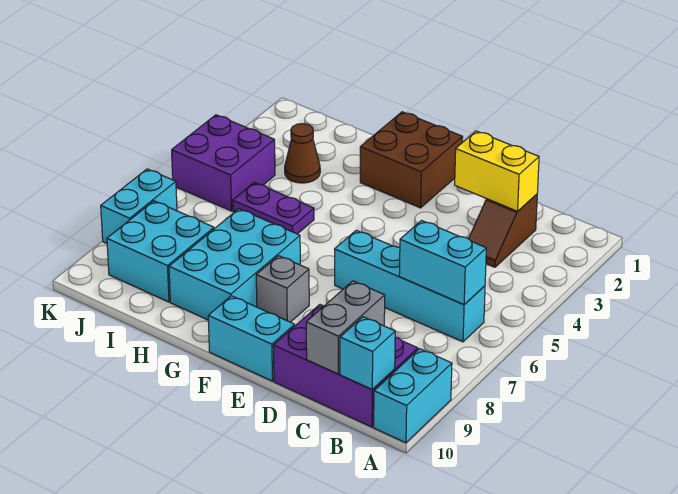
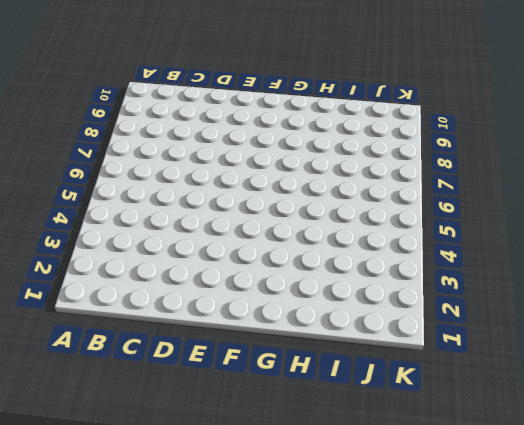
none -> cyan 1x2 brick [374,349,452,443]
none -> cyan 1x4 brick [335,230,485,342]
none -> purple 2x3 brick [273,305,418,427]

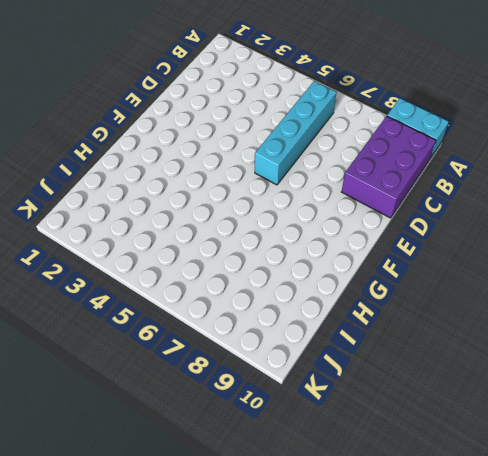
none -> brown 1x2 slope [469,194,537,267]
none -> cyan 1x2 brick [208,296,295,381]
none -> brown 2x2 brick [360,112,463,208]

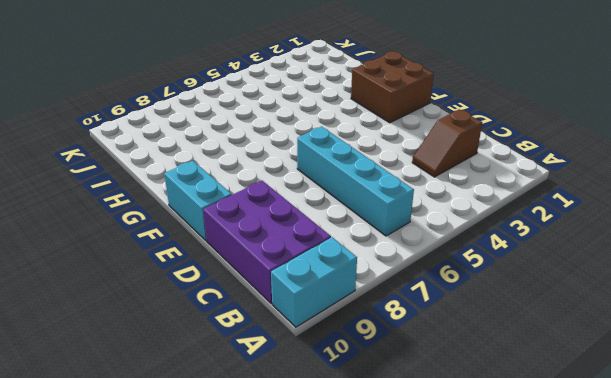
none -> grey 1x1 brick [256,256,309,322]
none -> cyan 2x3 brick [169,209,300,320]
none -> purple 1x2 plate [233,183,314,234]

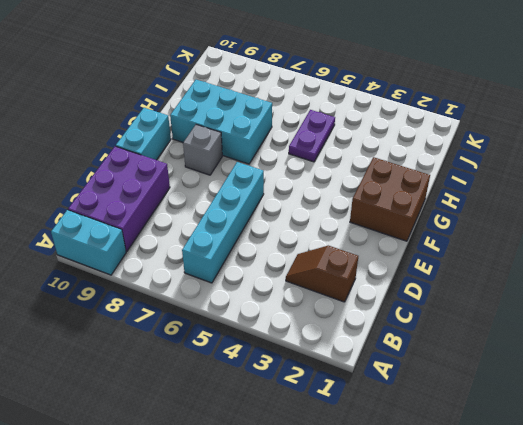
none -> brown 1x1 cone [285,124,320,183]
none -> cyan 2x2 brick [107,201,214,302]
none -> purple 2x2 brick [172,115,275,211]

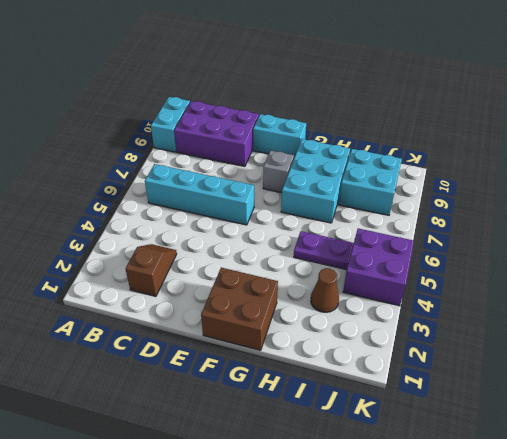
none -> cyan 1x2 brick [101,169,177,243]
none -> cyan 1x2 brick [399,221,486,305]
none -> cyan 1x1 brick [340,317,395,389]

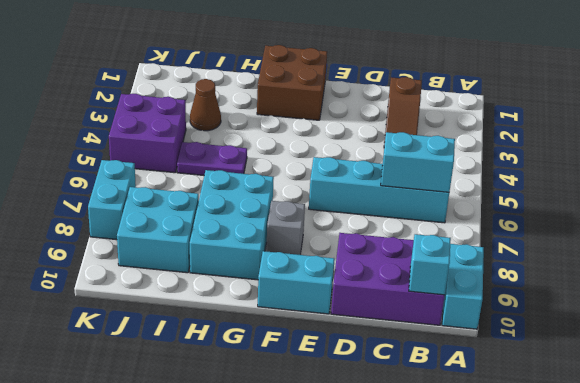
none -> yellow 1x2 brick [455,131,539,211]
none -> grey 1x2 brick [306,281,385,374]

